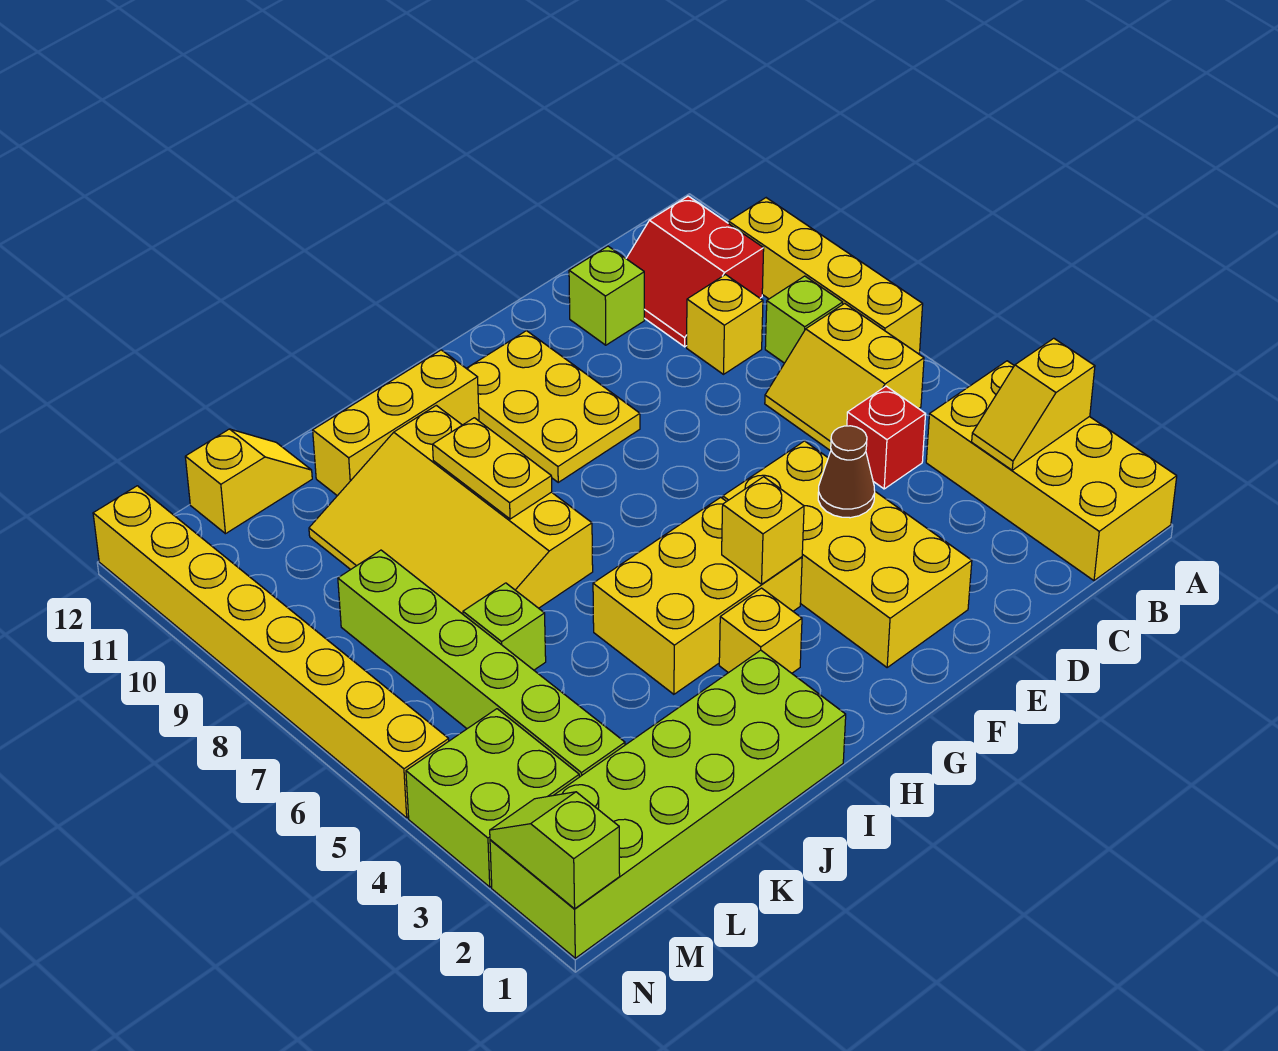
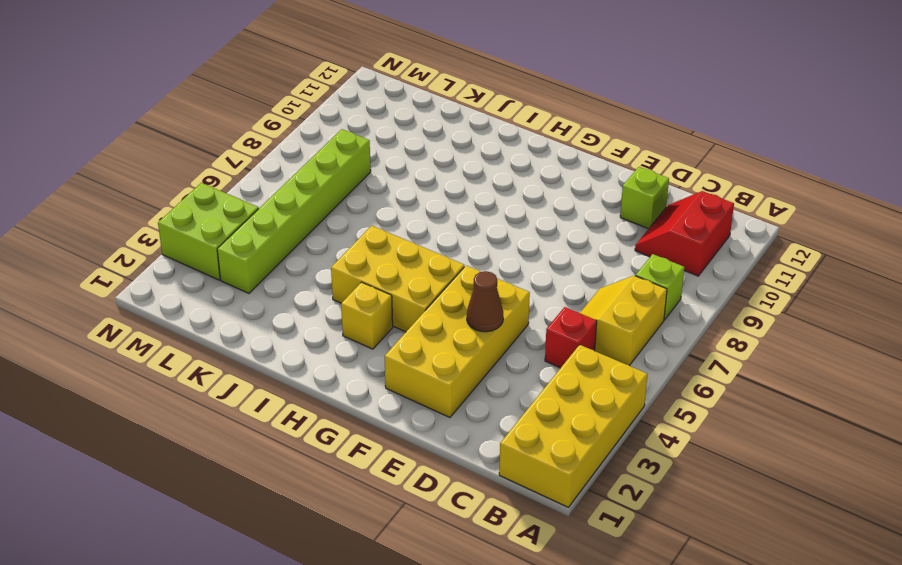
none -> yellow 1x4 brick [729,198,923,354]
none -> yellow 1x1 brick [687,275,763,374]
none -> yellow 2x3 plate [466,331,640,482]

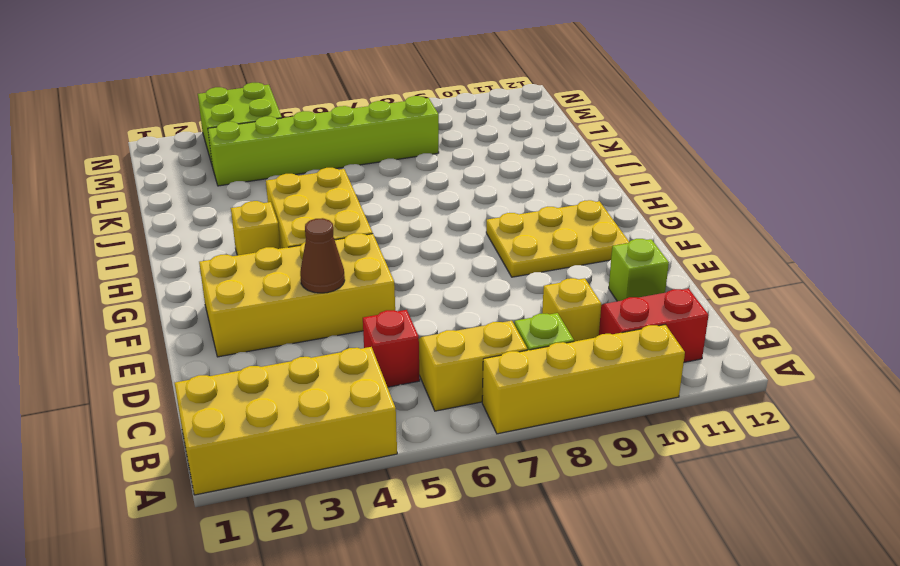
none -> yellow 1x3 brick [313,350,479,496]
none -> lime 2x6 brick [490,650,846,958]
none -> yellow 3x4 slope [309,405,593,614]

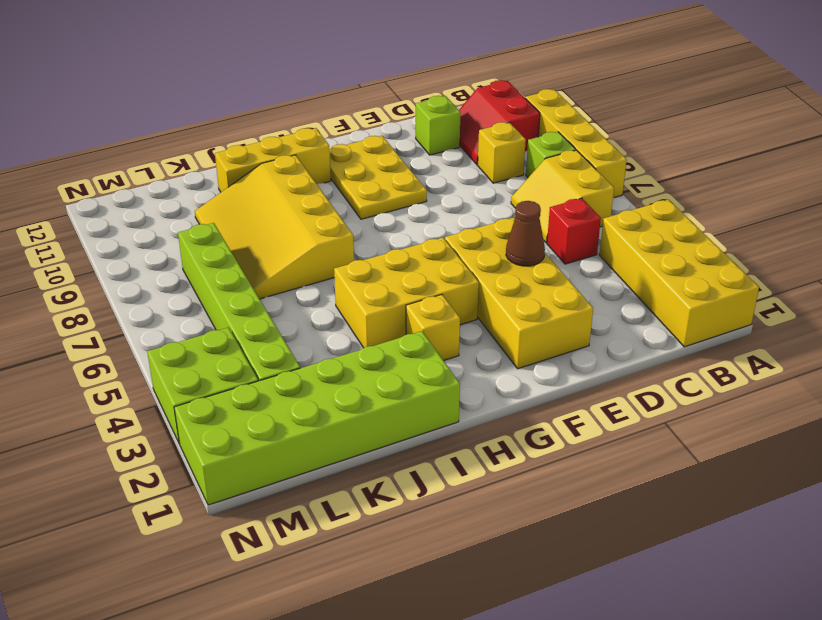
none -> lime 1x1 brick [463,583,546,670]
none -> yellow 1x2 slope [185,429,312,534]
none -> yellow 1x8 brick [93,486,449,818]

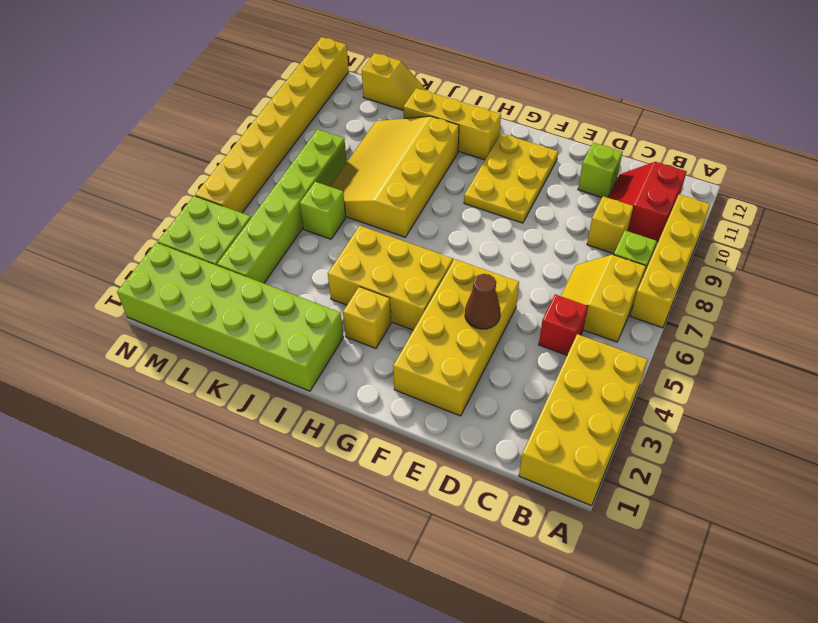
none -> yellow 1x2 slope [972,338,1095,470]
none -> yellow 1x1 brick [722,477,804,584]
none -> yellow 1x2 plate [433,418,552,519]

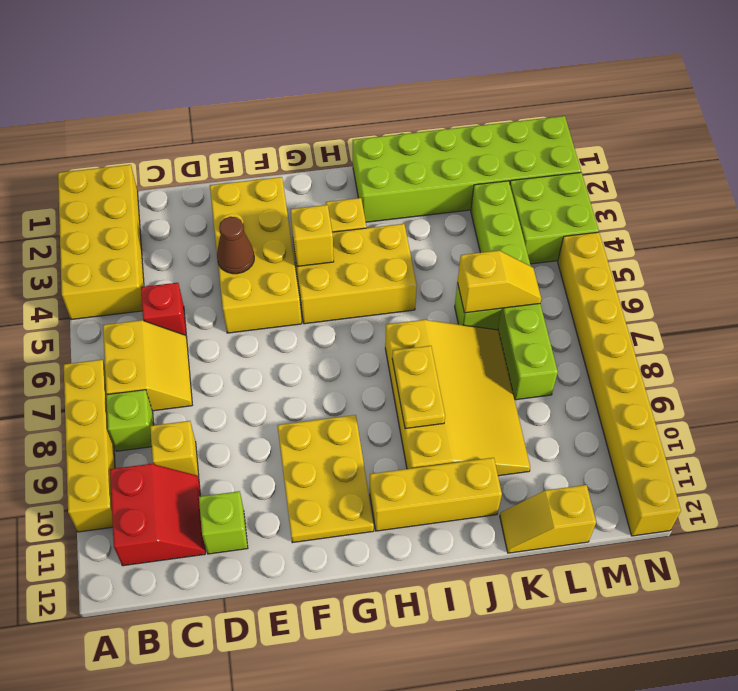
yellow 1x2 slope [458,250,541,313] -> yellow 1x2 slope moved to [972,338,1095,470]
none -> lime 1x2 slope [490,792,620,909]

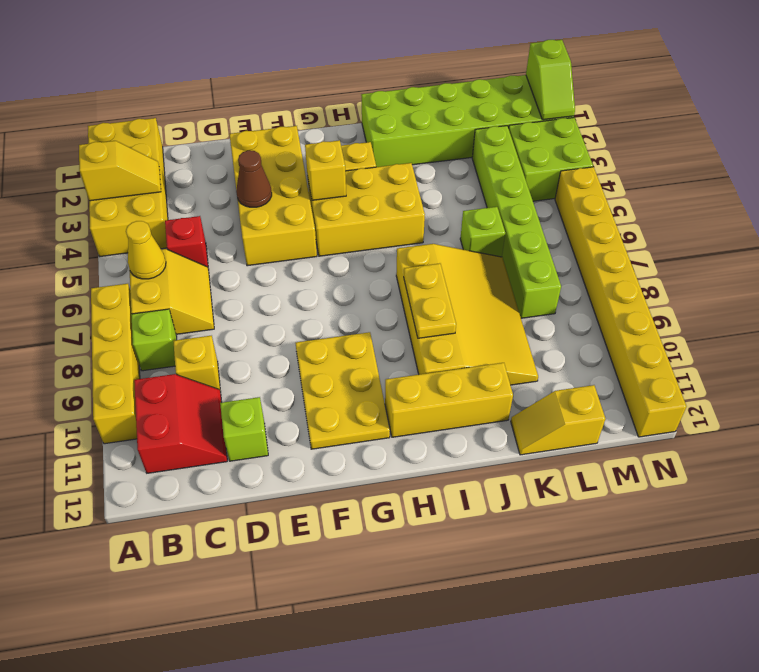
yellow 1x1 cone [126,221,166,279] -> none

